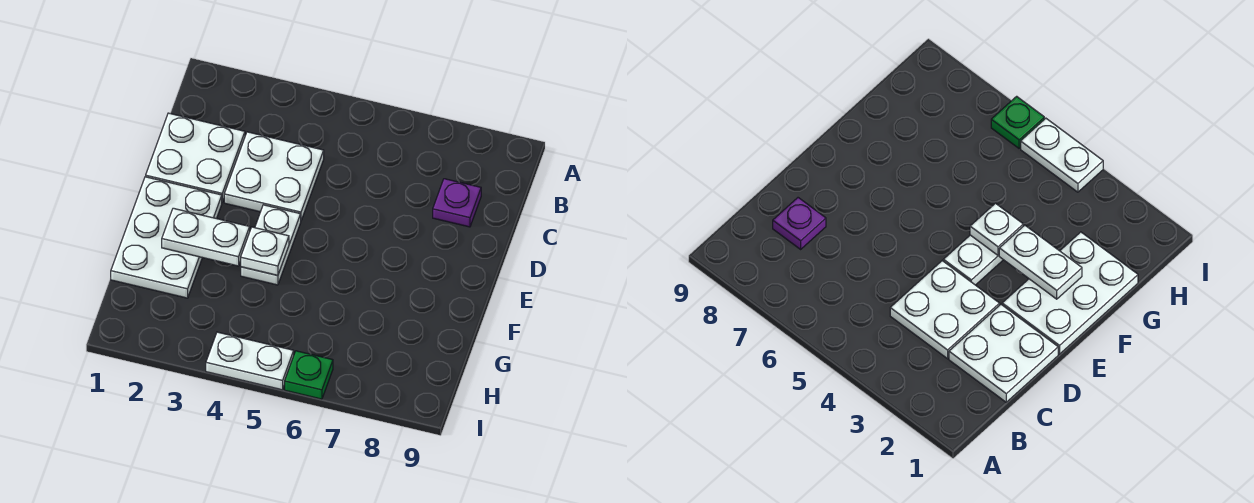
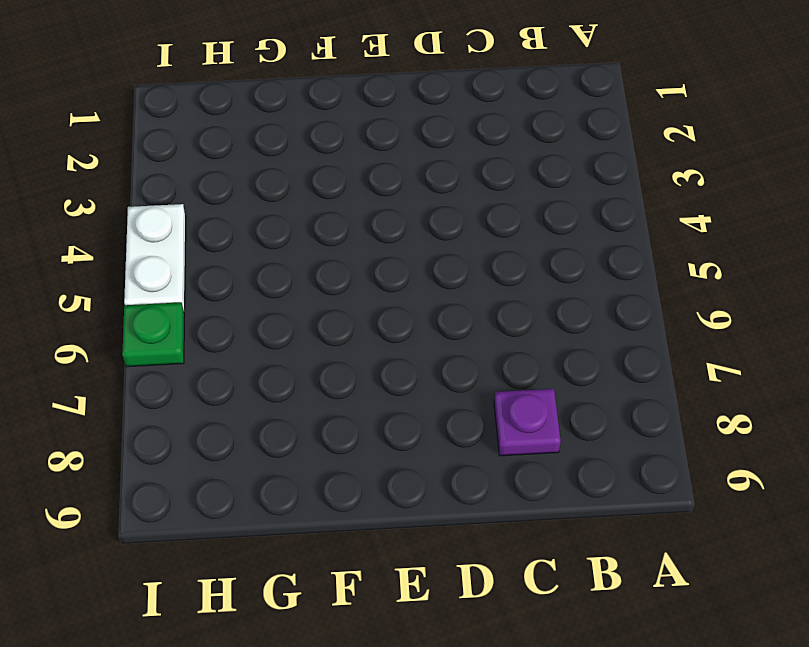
none -> white 2x2 plate [146,113,245,202]
none -> white 2x2 plate [224,132,324,220]

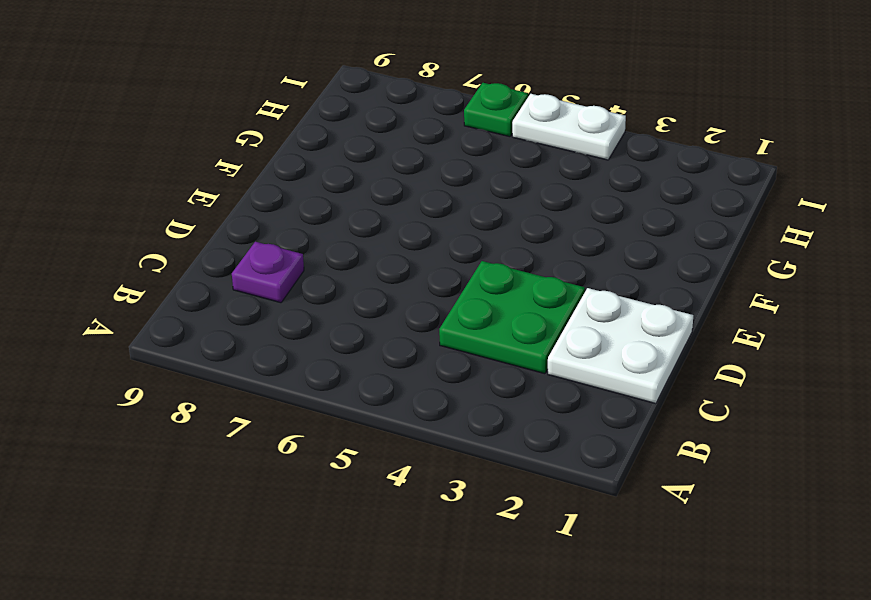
green 2x2 plate [439,261,585,374] -> white 2x2 plate [224,132,324,220]
none -> white 2x3 plate [111,177,222,298]
none -> white 1x2 plate [241,205,301,285]

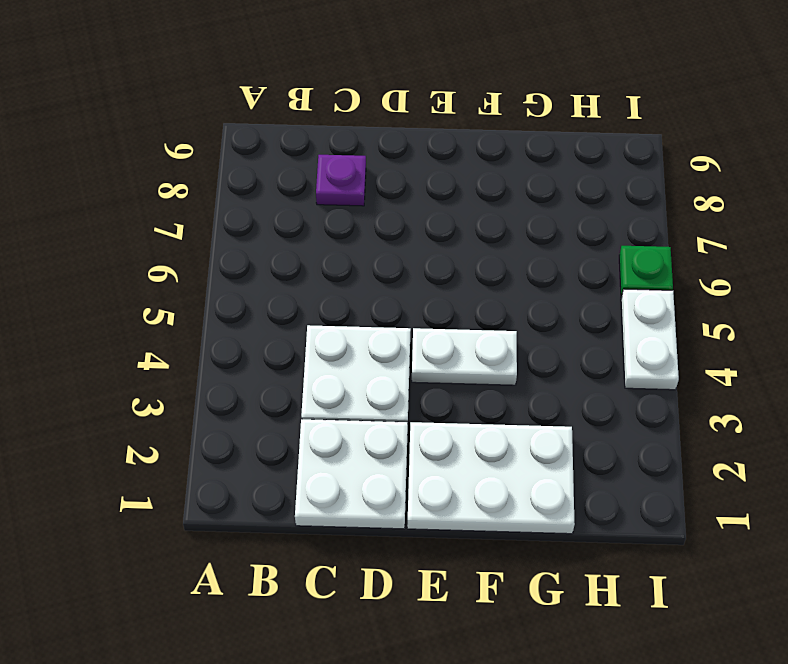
none -> white 1x2 plate [162,208,250,266]
none -> white 1x1 plate [241,227,289,275]

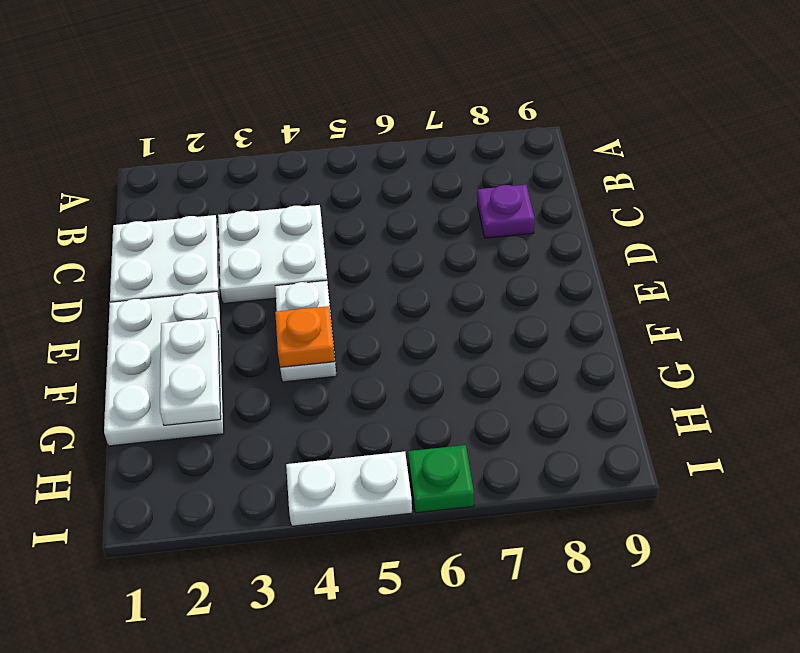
white 1x2 plate [160,318,221,425] -> white 1x2 plate turned to [162,208,250,266]
orange 1x1 plate [275,306,335,368] -> white 1x1 plate [241,227,289,275]

